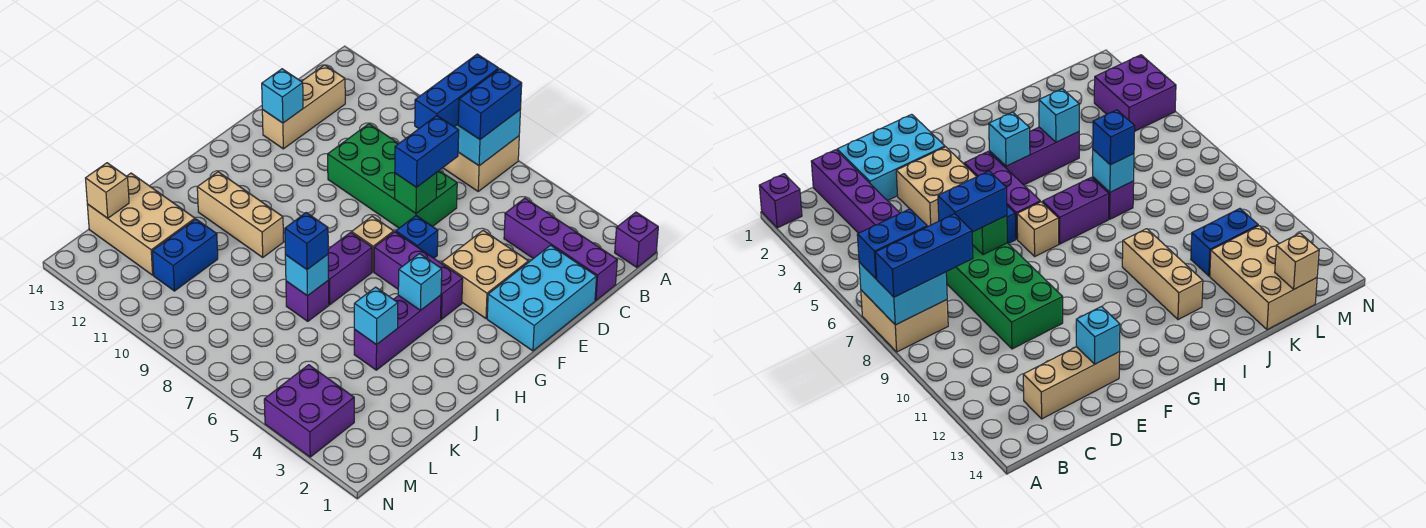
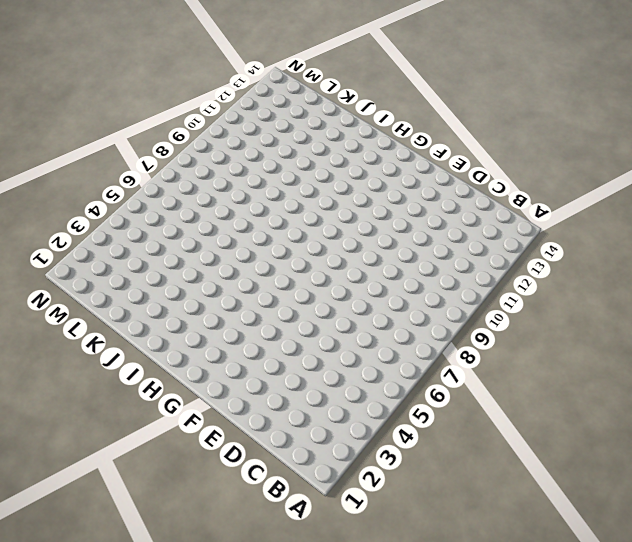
none -> purple 1x1 brick [615,212,658,267]
none -> tan 2x2 brick [443,136,519,191]
none -> purple 1x4 brick [504,198,617,300]

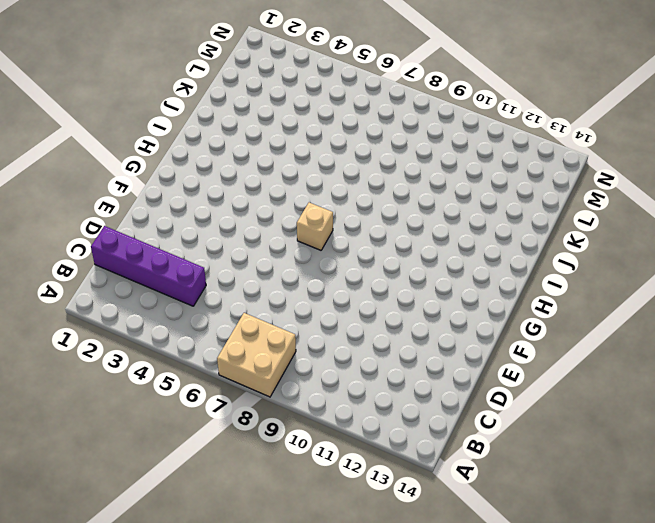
none -> purple 1x1 brick [615,212,658,267]
none -> tan 1x3 brick [262,65,345,149]
none -> cyan 2x3 brick [487,245,597,351]

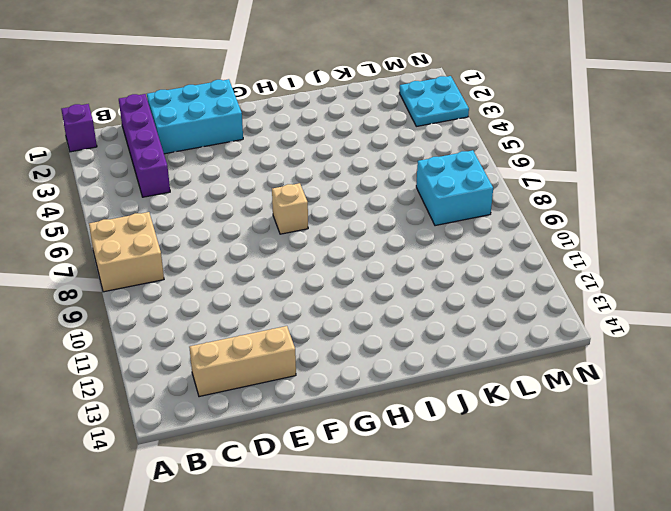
cyan 2x2 brick [416,150,493,226] -> cyan 2x2 brick moved to [455,109,521,166]
cyan 2x2 plate [399,76,469,126] -> purple 2x2 brick [264,365,354,457]
none -> green 2x4 brick [328,124,457,228]
none -> tan 2x2 brick [442,231,528,319]
none -> blue 1x1 brick [396,216,438,258]

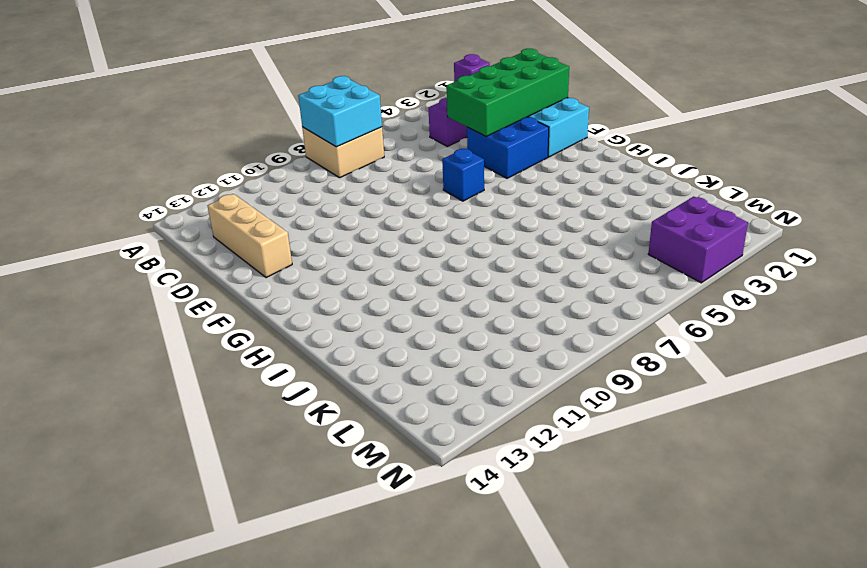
green 2x4 brick [446,49,569,136] -> green 2x4 brick moved to [328,124,457,228]
blue 2x2 brick [467,117,549,178] -> tan 2x2 brick [442,231,528,319]
none -> purple 1x3 brick [374,232,463,319]
none -> tan 1x1 brick [352,216,394,272]
none -> purple 1x3 brick [354,295,441,370]

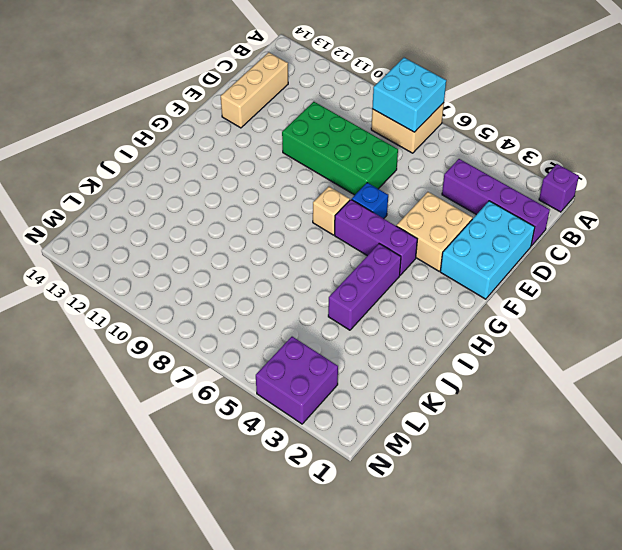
none -> purple 1x2 brick [328,232,372,305]
none -> tan 1x3 brick [197,172,284,257]
none -> purple 1x1 brick [286,281,329,321]

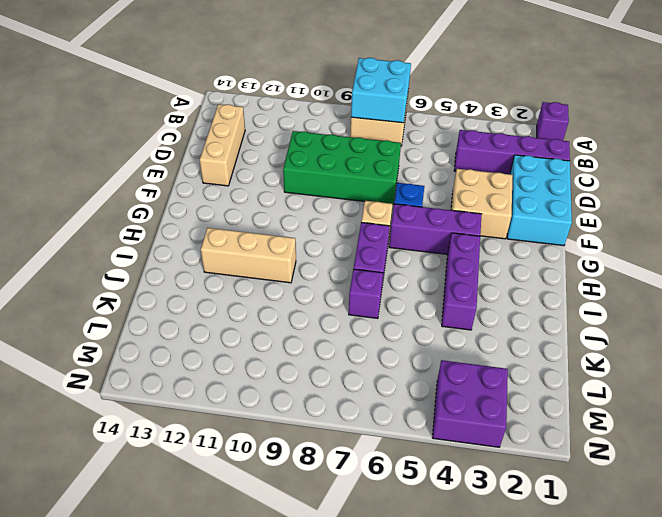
none -> blue 1x2 brick [152,219,218,291]
none -> tan 2x3 brick [87,173,195,275]
none -> green 1x1 brick [395,173,437,213]

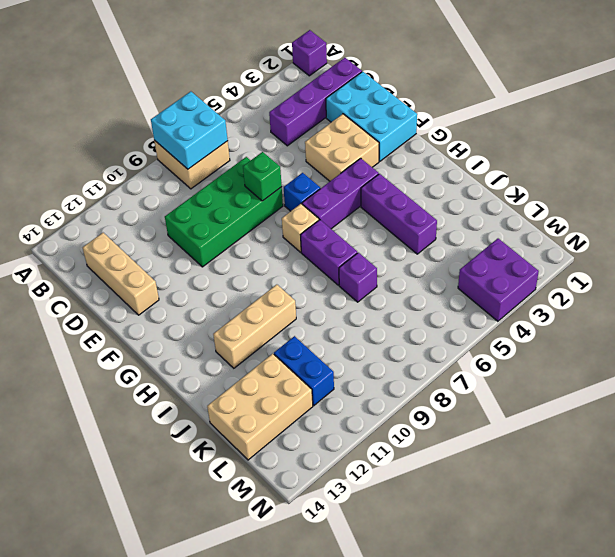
none -> cyan 1x1 brick [262,69,303,123]
none -> cyan 1x1 brick [398,254,442,311]
none -> cyan 1x1 brick [354,287,398,345]

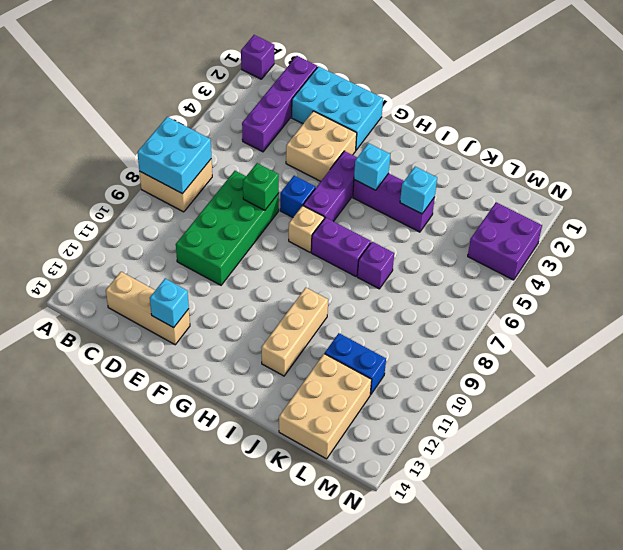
none -> cyan 1x1 brick [285,255,329,296]
none -> tan 1x1 brick [86,163,129,218]
none -> blue 1x2 brick [458,69,522,139]

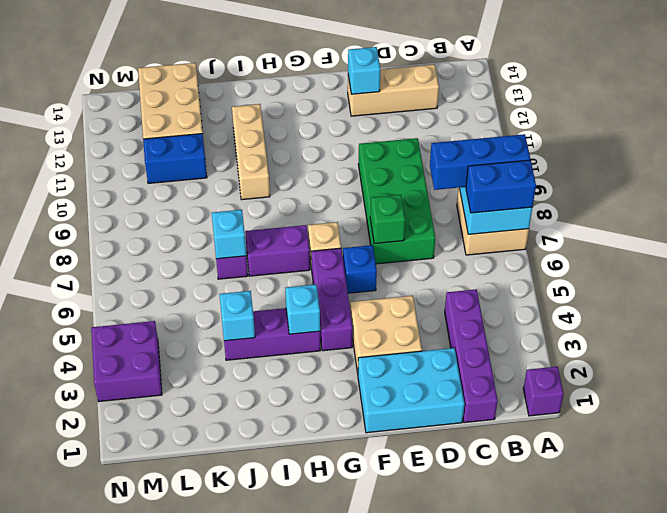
none -> tan 1x1 brick [86,163,129,218]
none -> blue 1x2 brick [395,116,459,187]
none -> blue 1x1 brick [285,213,328,270]

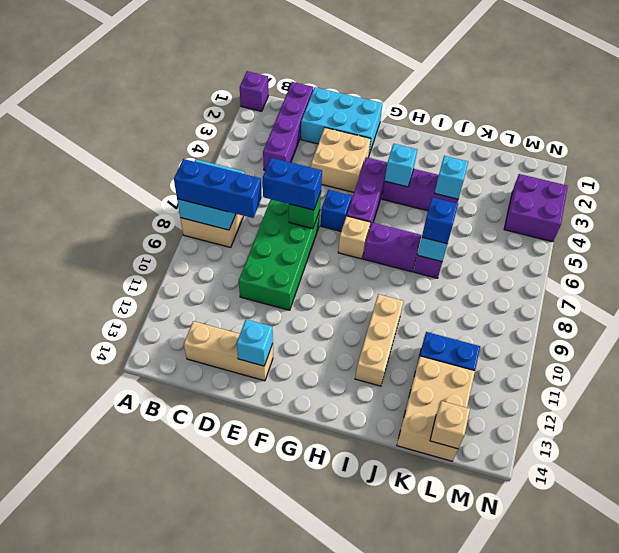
none -> blue 1x2 brick [458,69,522,139]

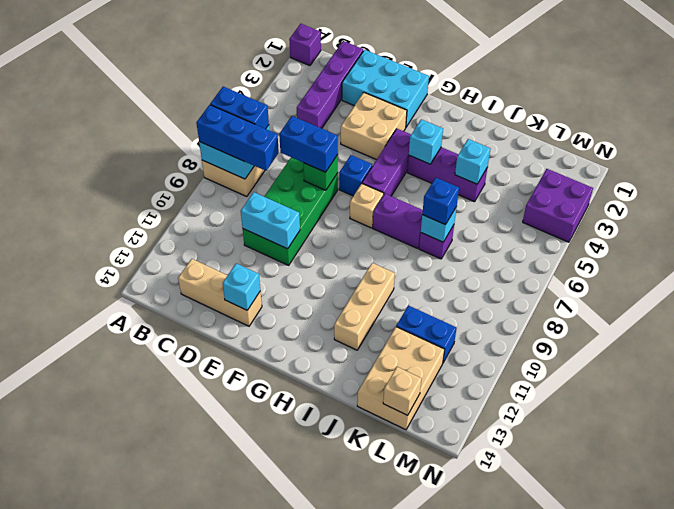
cyan 1x2 brick [241,192,300,249] -> none

